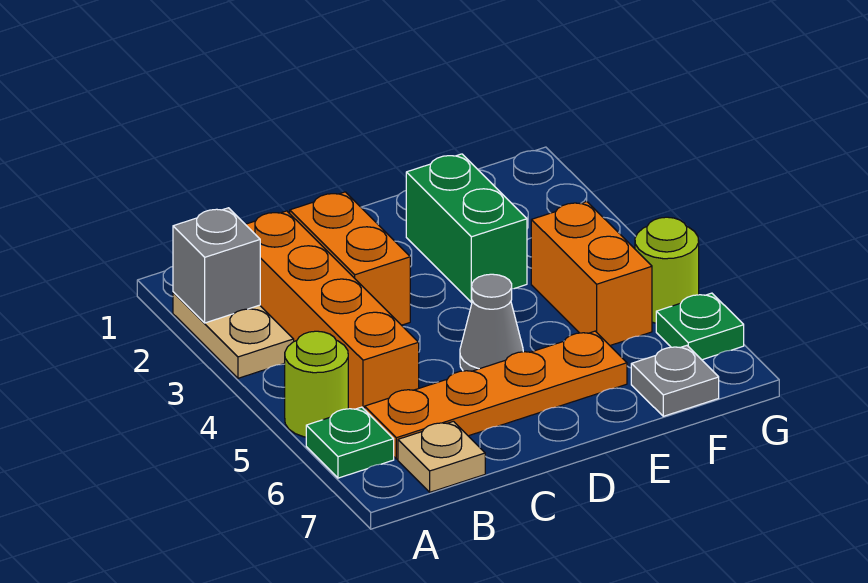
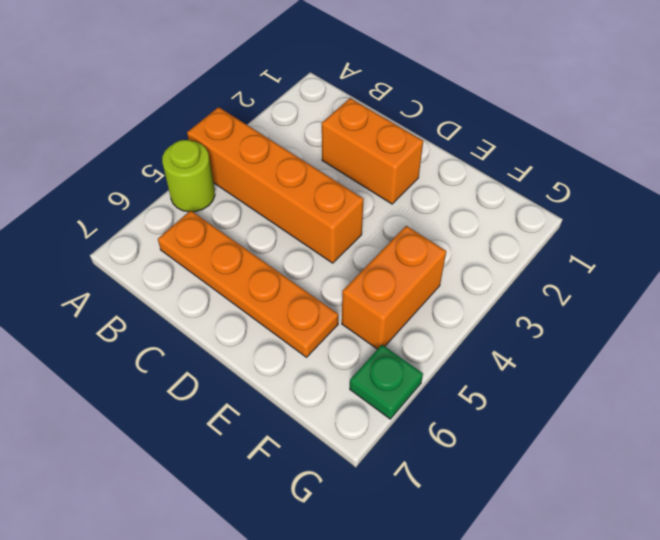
orange 1x4 brick [187,107,364,263] -> orange 1x4 brick turned to [245,211,419,410]
orange 1x2 brick [322,98,423,204] -> orange 1x2 brick turned to [290,192,410,325]
none -> tan 1x2 plate [173,292,294,378]
none -> green 1x1 plate [306,407,394,478]
none -> tan 1x1 plate [398,421,485,492]

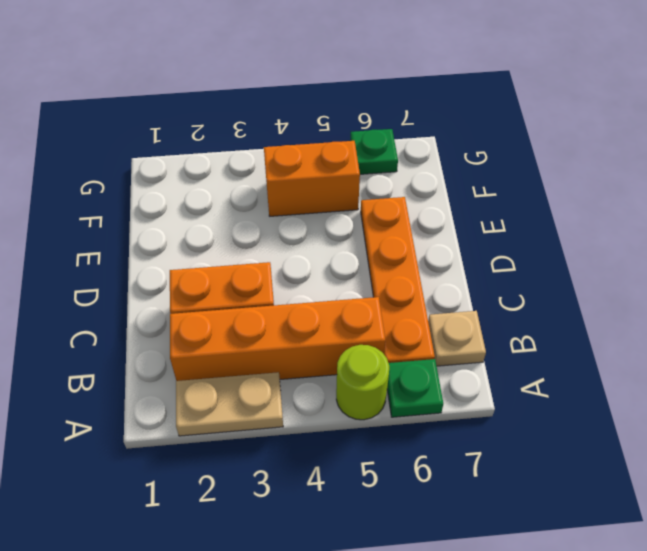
none -> grey 1x1 cone [460,274,523,371]
none -> green 1x2 brick [406,154,527,302]
none -> grey 1x1 plate [631,346,719,416]

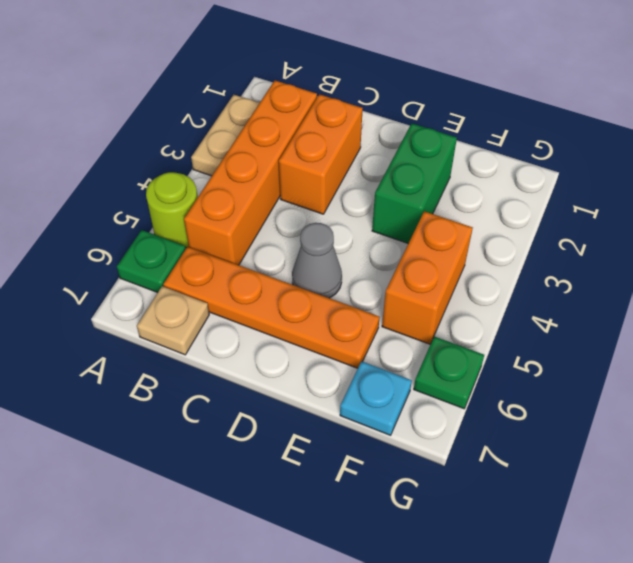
cyan 1x1 plate [340,361,412,435] -> grey 1x1 plate [631,346,719,416]
none -> lime 1x1 round brick [635,217,699,323]
none -> grey 1x1 brick [173,208,260,323]

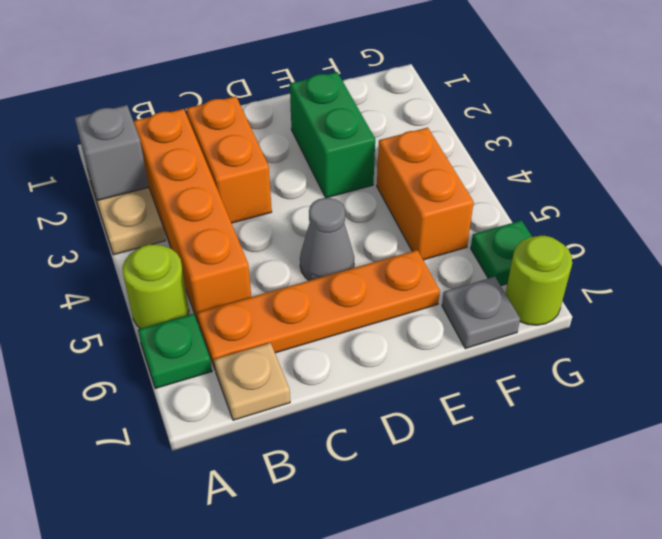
lime 1x1 round brick [505,236,572,325] -> lime 1x1 round brick moved to [635,217,699,323]

